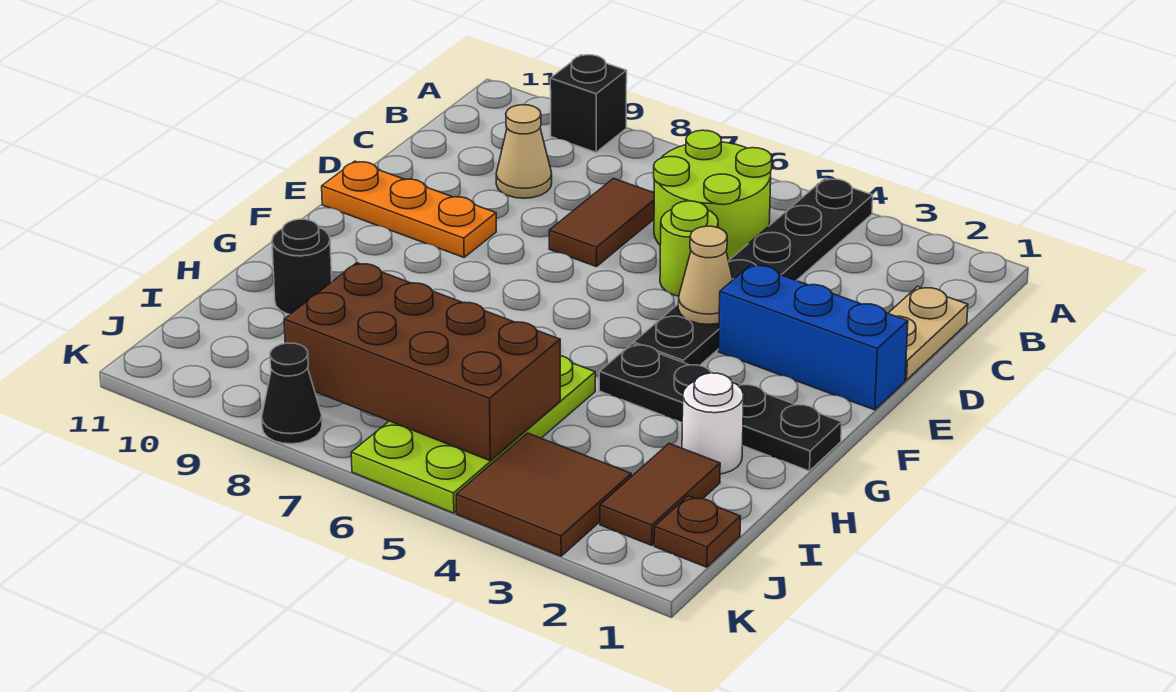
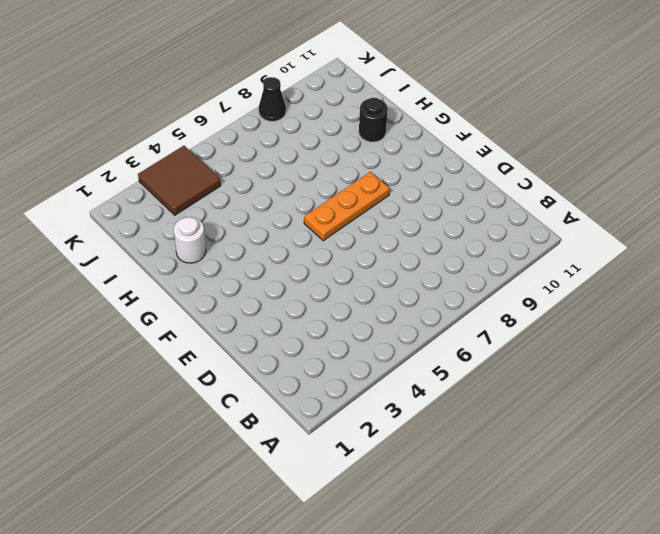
orange 1x3 plate [304,172,390,241] -> orange 1x3 plate moved to [322,161,496,257]
none -> black 1x6 plate [634,179,873,366]
none -> black 1x1 brick [550,55,627,152]
none -> lime 2x2 round brick [654,130,772,261]

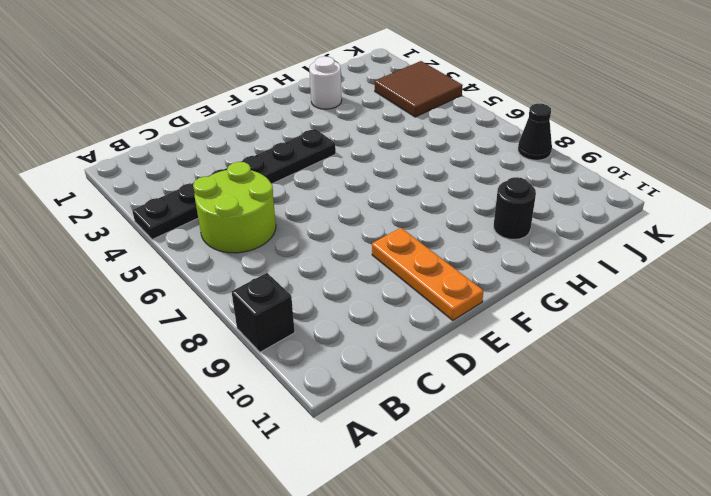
none -> tan 1x2 plate [888,286,968,380]
none -> brown 1x2 tile [549,178,654,267]
none -> tan 1x1 cone [496,105,552,198]

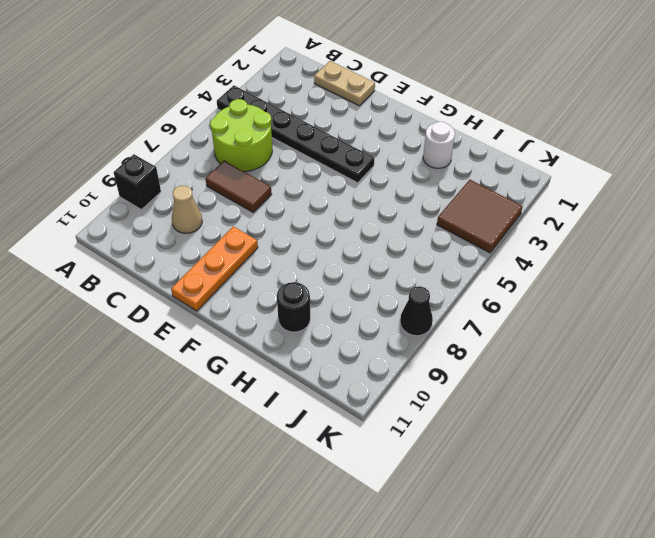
none -> lime 1x1 round brick [660,201,718,296]
none -> blue 1x3 brick [719,264,908,410]
none -> black 1x4 plate [599,344,842,471]

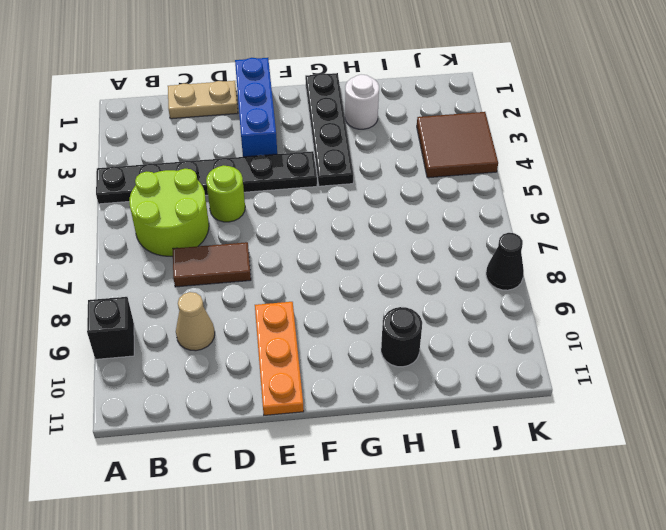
none -> lime 2x4 plate [351,356,595,513]
none -> brown 1x2 tile [600,444,720,545]
none -> brown 1x1 plate [654,496,741,567]

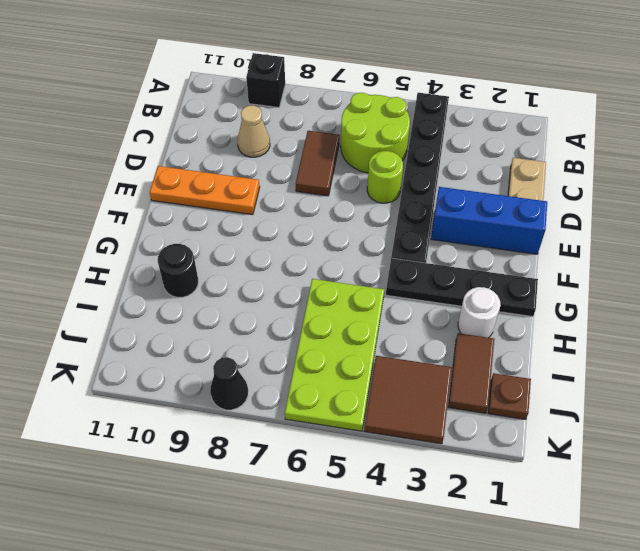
none -> tan 1x1 cone [678,226,733,324]
none -> brown 2x4 brick [284,263,560,461]

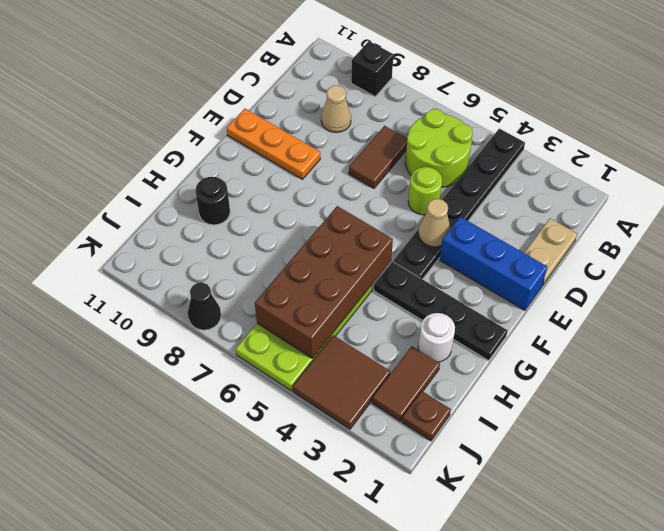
brown 2x4 brick [255,206,393,358] -> brown 2x4 brick turned to [284,263,560,461]

